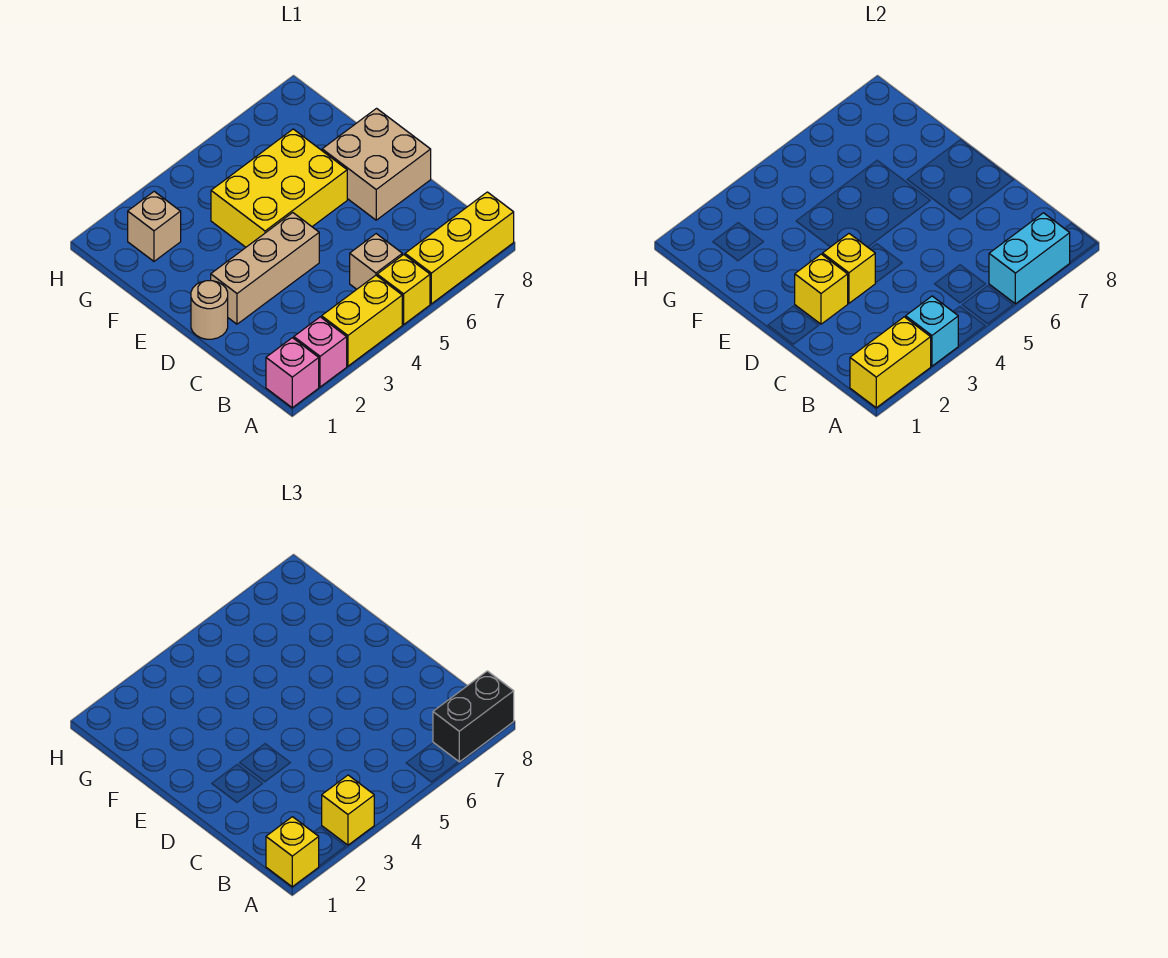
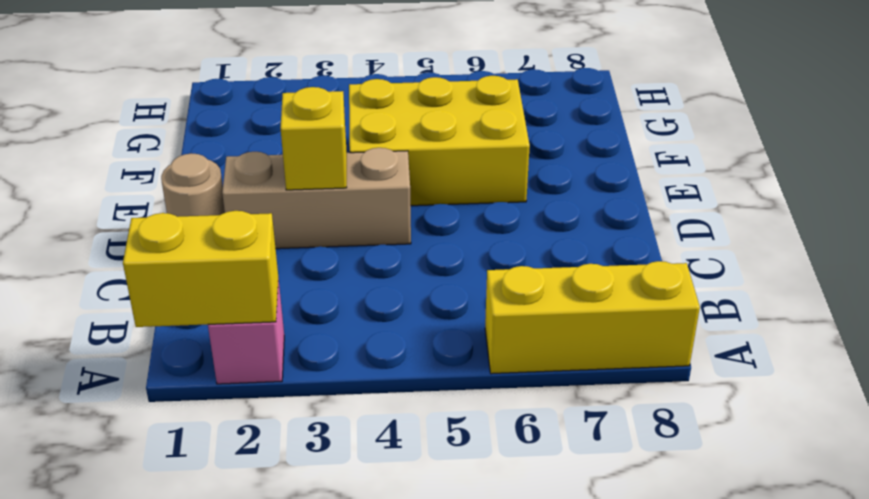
none -> pink 1x1 brick [266,338,319,408]
none -> yellow 1x2 brick [322,275,402,366]
none -> yellow 1x1 brick [377,255,430,324]

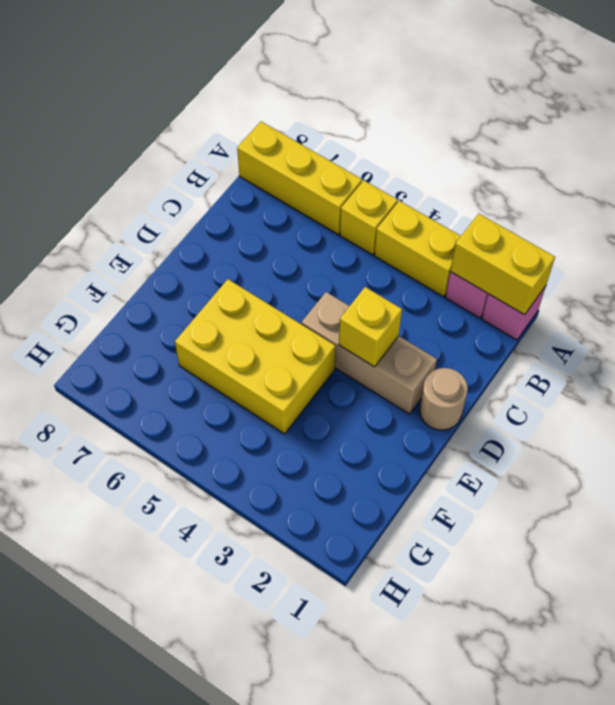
none -> tan 1x1 brick [350,234,402,289]
none -> tan 2x2 brick [322,108,431,220]
none -> tan 1x1 brick [128,191,181,261]

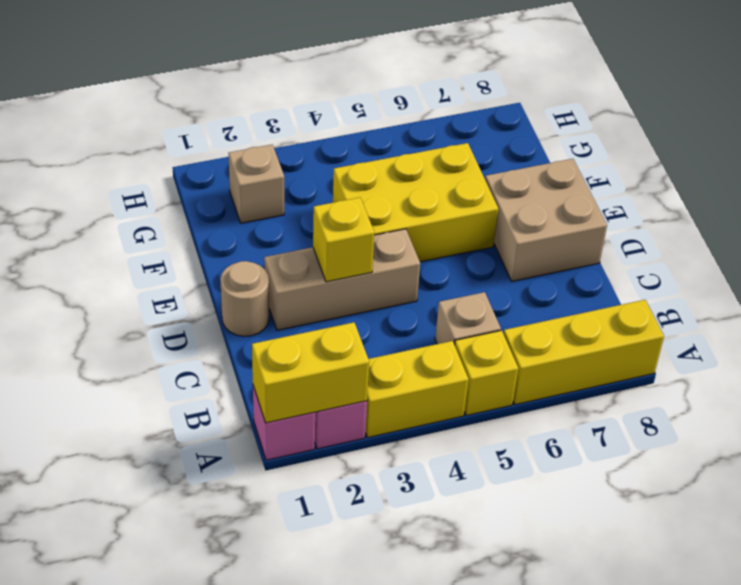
none -> cyan 1x1 brick [906,296,958,366]
none -> cyan 1x2 brick [989,213,1070,304]
none -> yellow 1x1 brick [795,254,848,324]

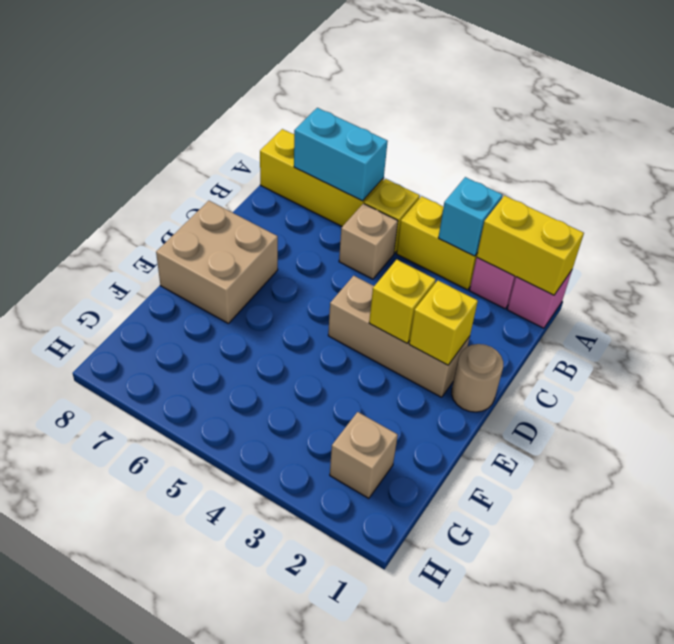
none -> yellow 2x3 brick [211,129,347,247]
none -> yellow 1x1 brick [266,817,319,887]
none -> yellow 1x1 brick [322,775,374,845]

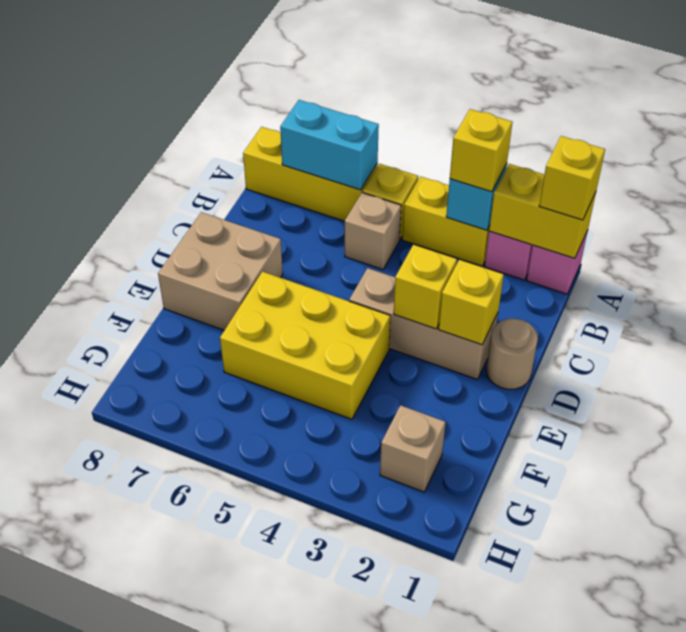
none -> black 1x2 brick [433,671,514,762]

